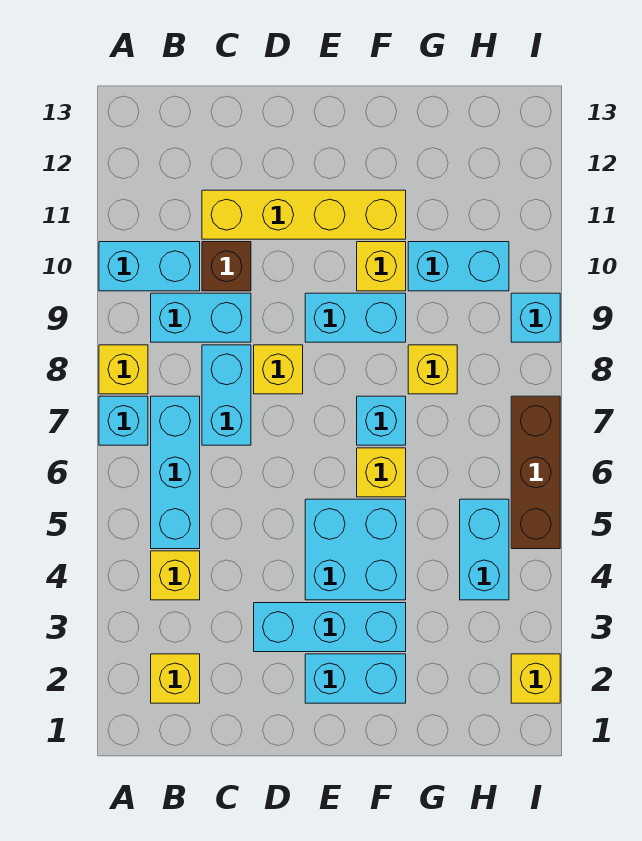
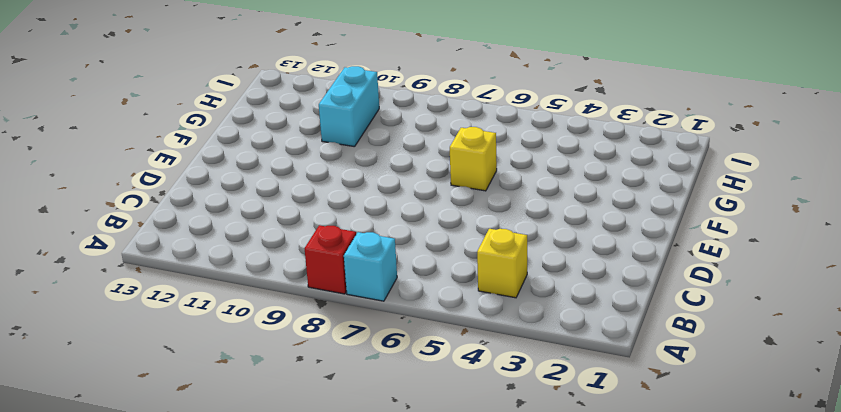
red 1x1 brick [304,225,356,294] -> yellow 1x1 brick [99,345,148,394]
none -> cyan 1x2 brick [99,242,200,291]
none -> yellow 1x1 brick [151,654,200,703]
none -> cyan 1x3 brick [151,396,200,549]

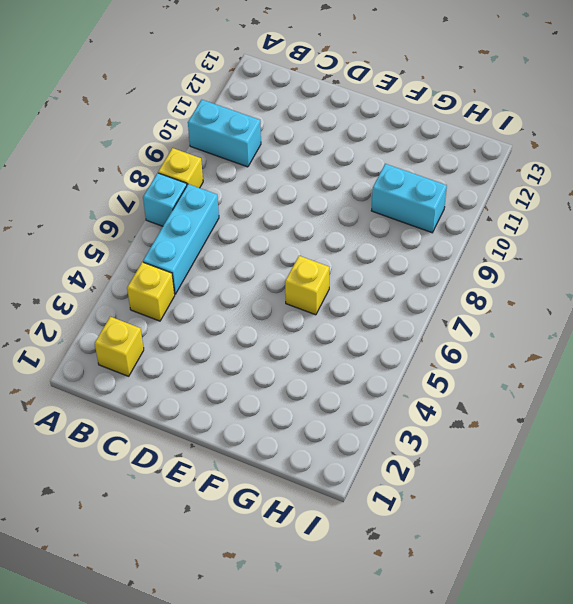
none -> cyan 1x2 brick [151,293,251,342]
none -> cyan 1x2 brick [202,345,251,445]
none -> brown 1x1 brick [202,242,251,291]

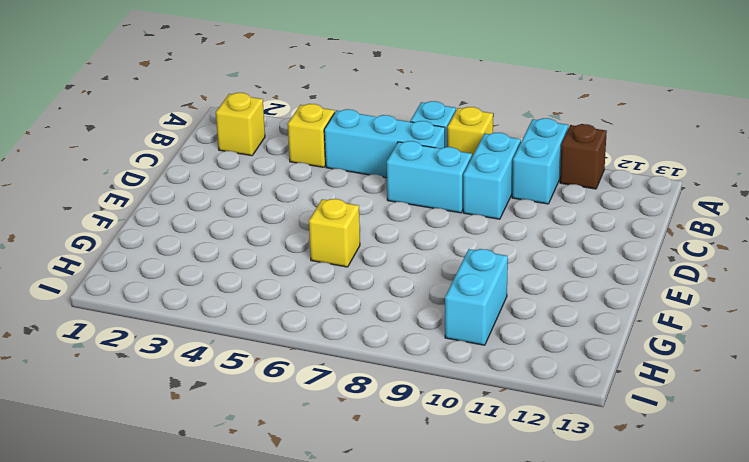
brown 1x1 brick [560,124,607,189] -> brown 1x1 brick moved to [202,242,251,291]
none -> yellow 1x4 brick [202,190,406,239]
none -> cyan 1x3 brick [254,603,406,652]
none -> yellow 1x1 brick [254,345,303,394]

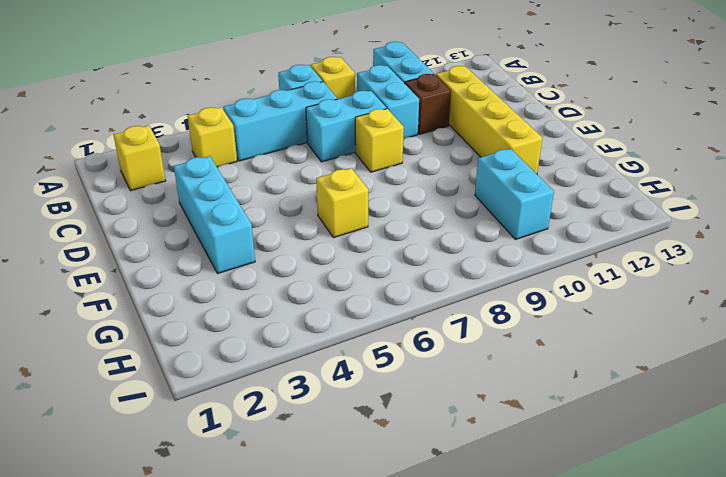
none -> cyan 1x2 brick [305,654,406,703]
none -> cyan 2x2 brick [305,499,406,600]
none -> cyan 1x2 brick [305,293,406,342]

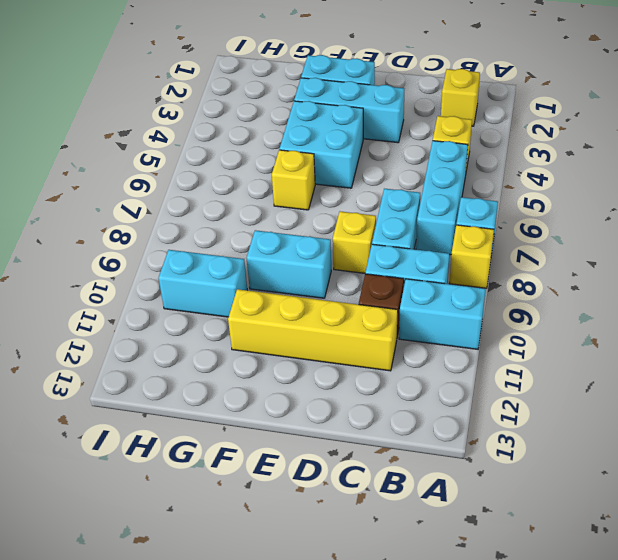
none -> cyan 1x1 brick [357,396,406,445]
none -> yellow 1x1 brick [357,242,406,291]
none -> yellow 1x1 brick [408,345,457,394]

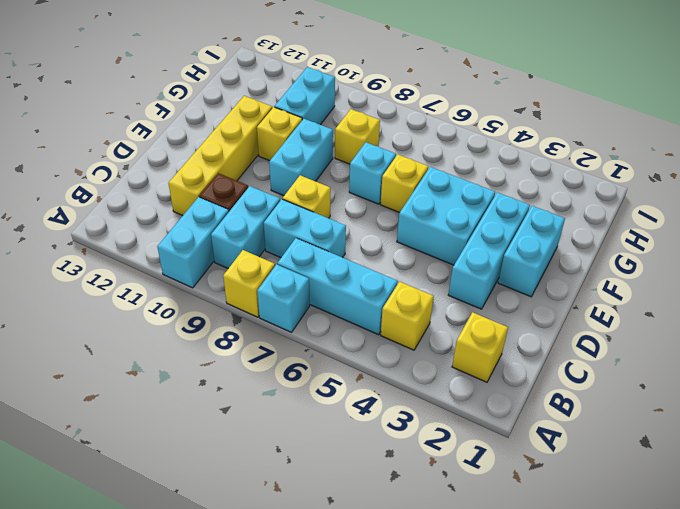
none -> cyan 1x2 brick [460,499,509,600]
none -> yellow 1x1 brick [511,654,560,703]
none -> brown 1x3 brick [511,396,560,549]

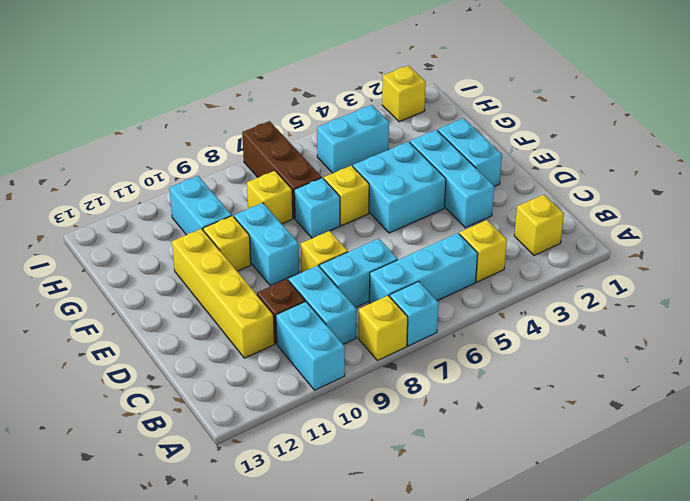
brown 1x3 brick [242,121,322,218] -> brown 1x3 brick turned to [511,396,560,549]
none -> cyan 1x1 brick [511,293,560,342]

